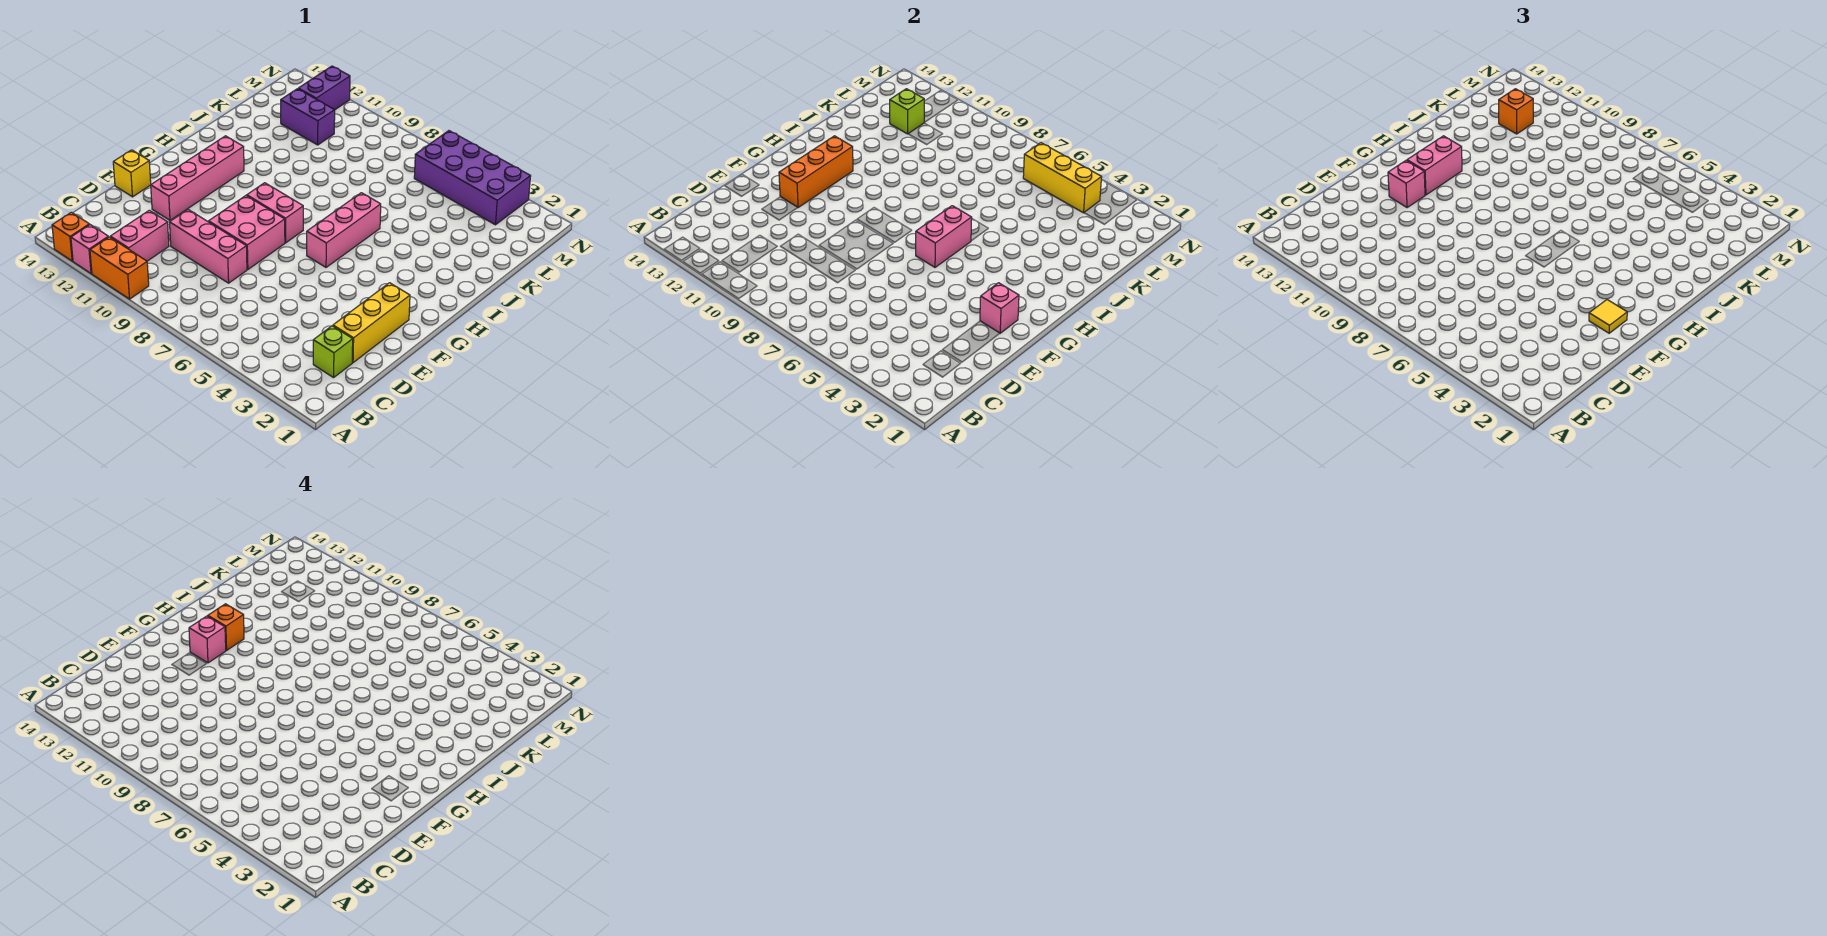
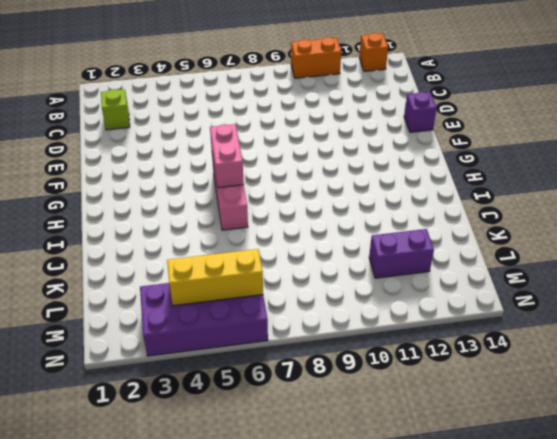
purple 1x1 brick [404,92,437,132] -> yellow 1x1 brick [113,150,151,197]
none -> pink 1x1 brick [71,225,108,273]
none -> pink 1x2 brick [110,210,169,261]
none -> yellow 1x3 brick [333,283,410,363]

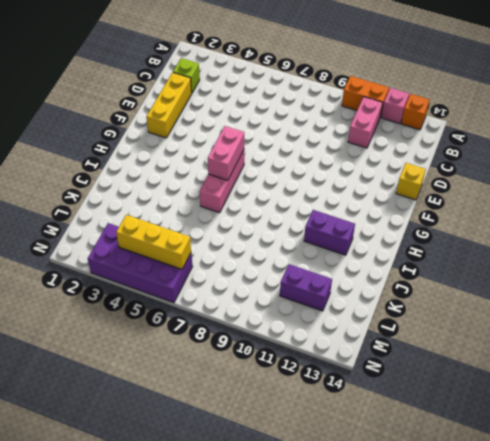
purple 1x2 brick [304,210,355,255] -> purple 1x2 brick turned to [298,66,350,110]
none -> pink 1x3 brick [170,210,247,283]
none -> pink 2x2 brick [209,196,285,269]
none -> pink 1x4 brick [151,136,244,220]

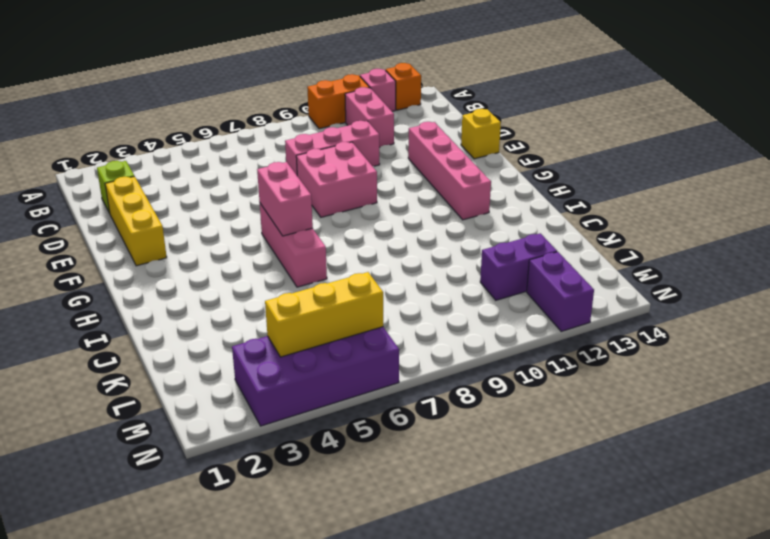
none -> pink 1x2 brick [247,183,303,243]
none -> pink 1x1 brick [980,283,1019,333]
none -> orange 1x3 brick [779,136,853,208]

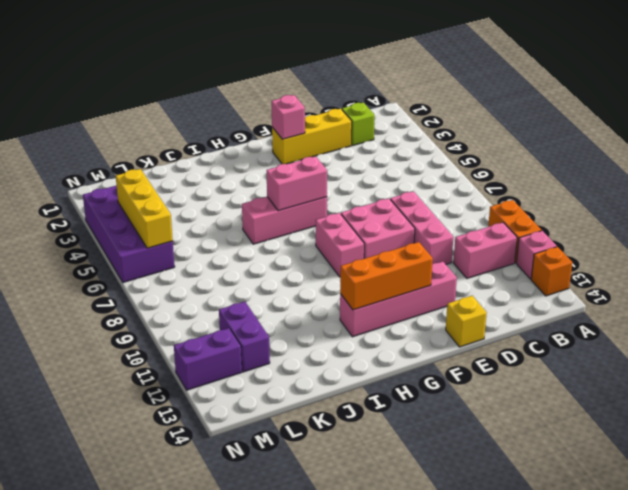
none -> lime 1x1 brick [890,89,924,134]
none -> yellow 1x1 tile [1589,300,1627,333]
none -> pink 1x1 brick [1388,161,1425,208]

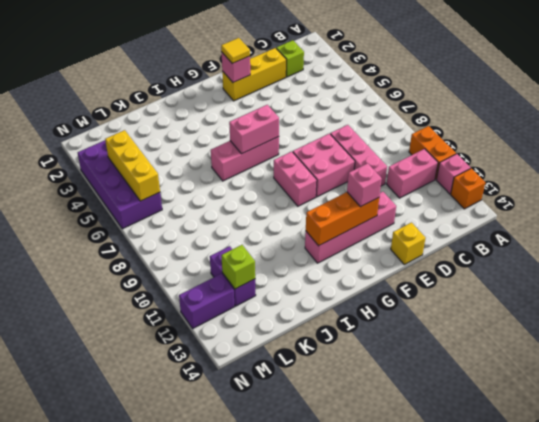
none -> pink 1x2 brick [1407,136,1462,195]
none -> orange 1x1 brick [1499,89,1533,134]
none -> pink 1x1 brick [189,616,226,663]

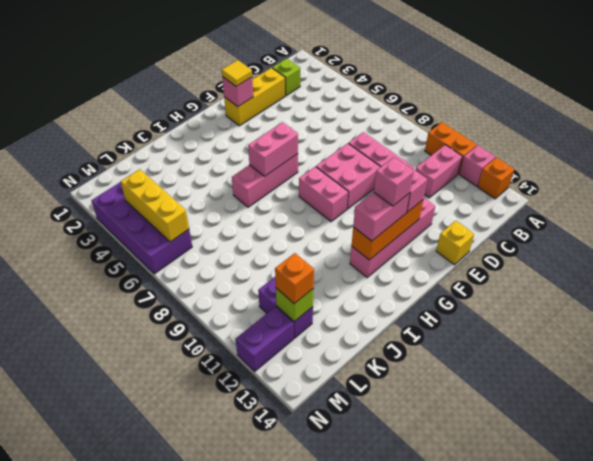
none -> orange 1x1 brick [208,604,244,650]

